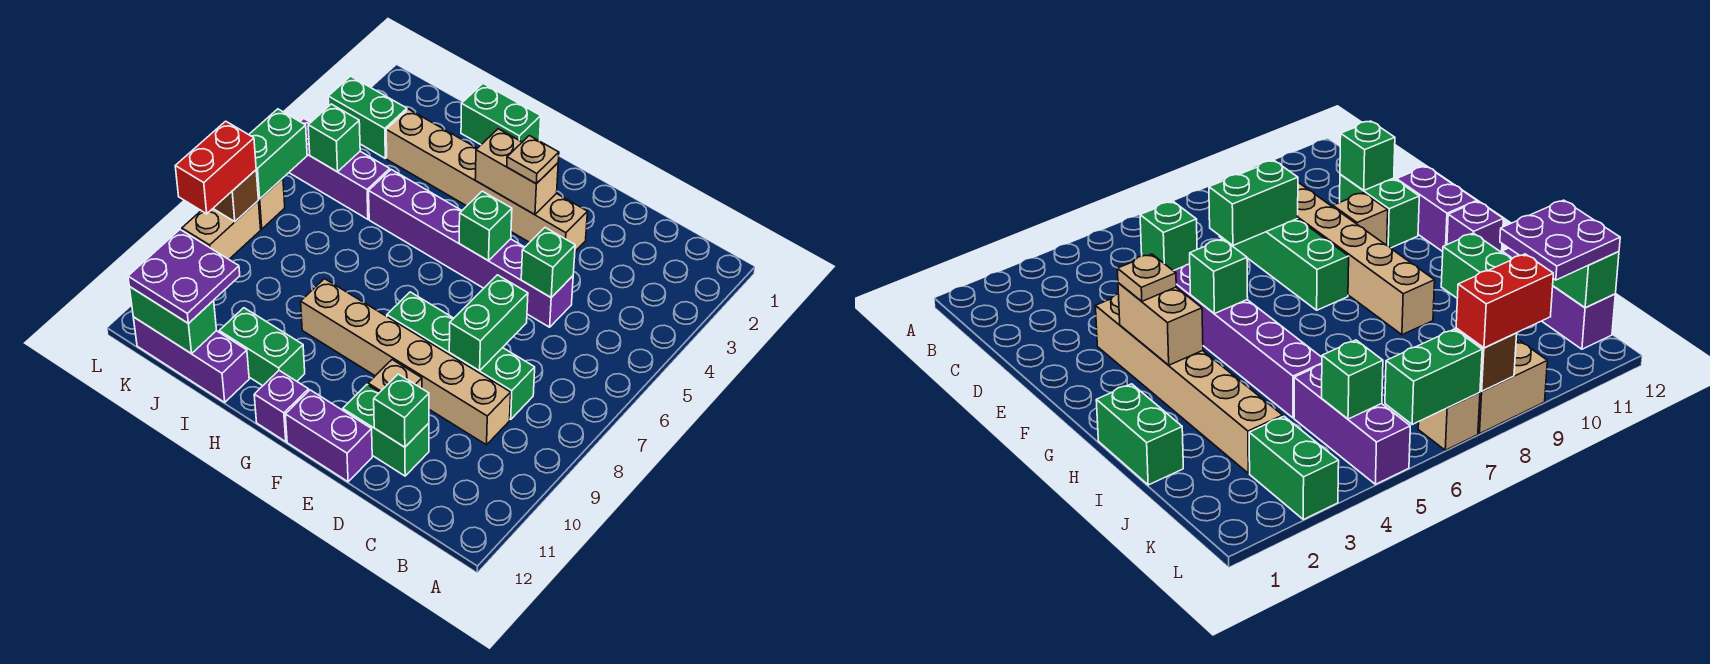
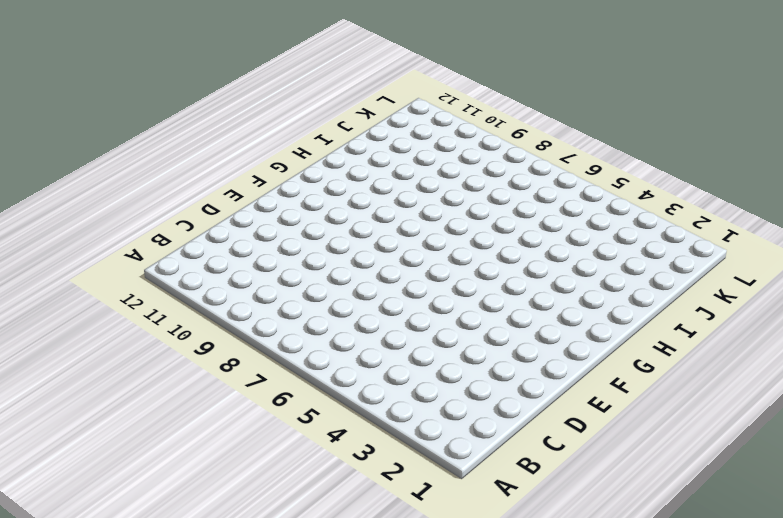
none -> green 1x4 brick [387,292,535,419]
none -> tan 1x6 brick [301,279,511,445]
none -> purple 1x6 brick [369,170,573,327]

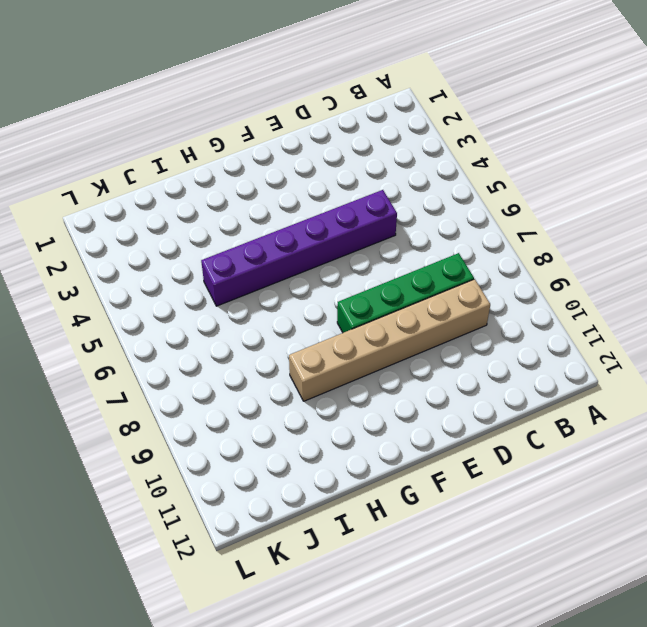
none -> green 1x2 brick [343,385,429,476]
none -> tan 1x6 brick [386,109,588,251]
none -> tan 1x1 brick [368,360,422,392]

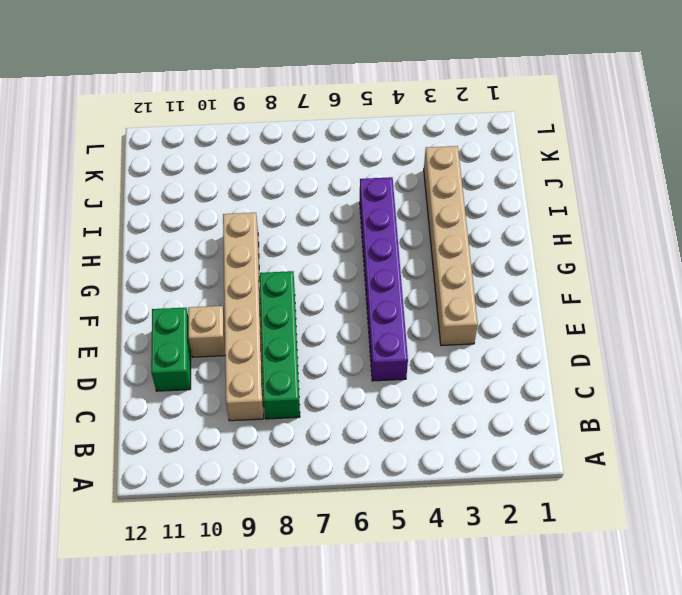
none -> purple 1x2 brick [285,390,372,482]
none -> purple 1x1 brick [254,371,309,442]
none -> green 1x2 brick [461,84,541,145]

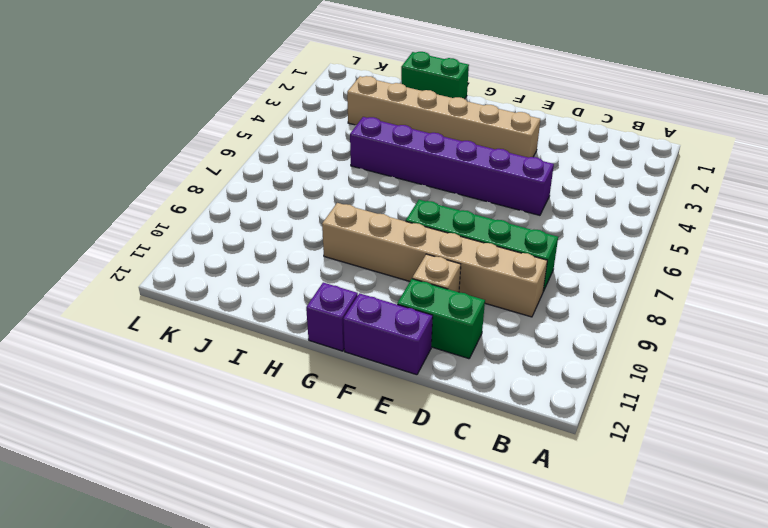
none -> green 1x2 brick [219,308,305,386]
none -> purple 1x3 brick [133,317,249,402]
none -> purple 1x3 brick [289,118,390,219]

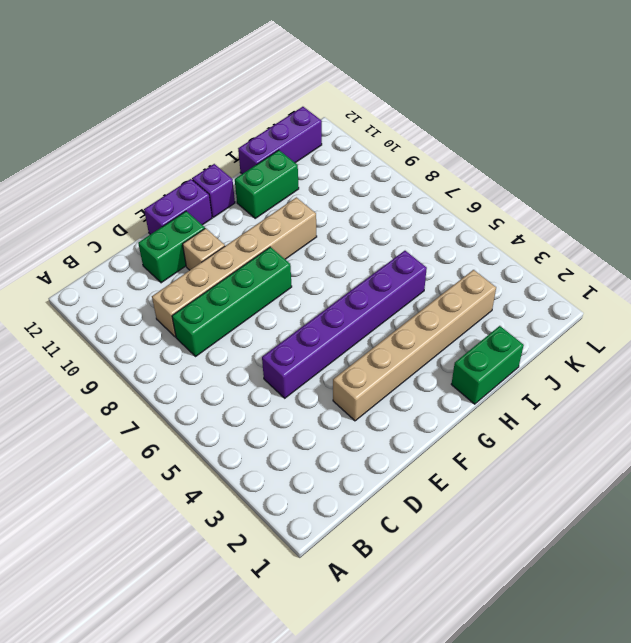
none -> purple 1x3 brick [289,118,390,219]
none -> green 1x2 brick [328,76,407,158]
none -> tan 1x1 brick [258,178,285,229]

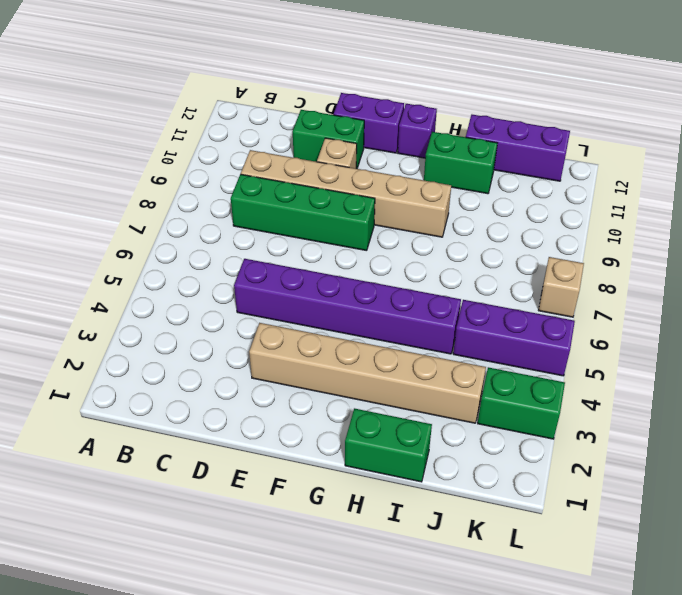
none -> tan 1x2 brick [182,201,261,259]
none -> green 1x1 brick [521,228,575,297]
none -> green 1x2 brick [449,275,528,371]

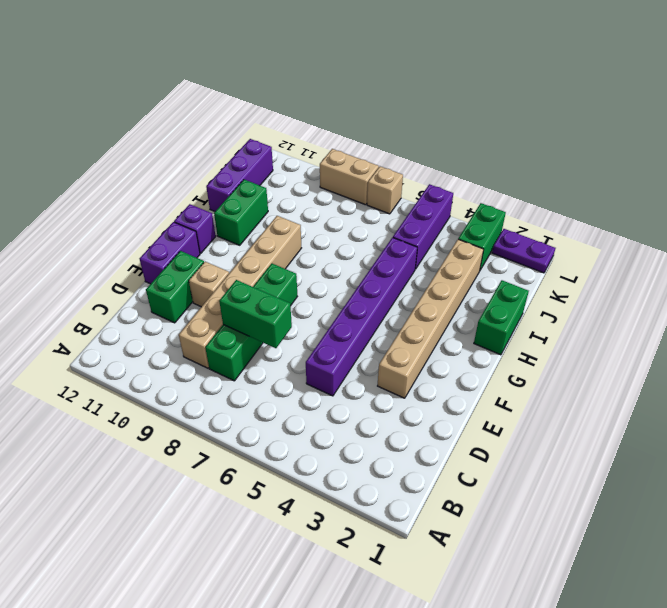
purple 1x2 plate [492,229,555,273] -> none
none -> green 1x1 brick [521,228,575,297]
none -> green 1x1 brick [374,374,429,447]
none -> tan 1x2 brick [475,129,558,215]

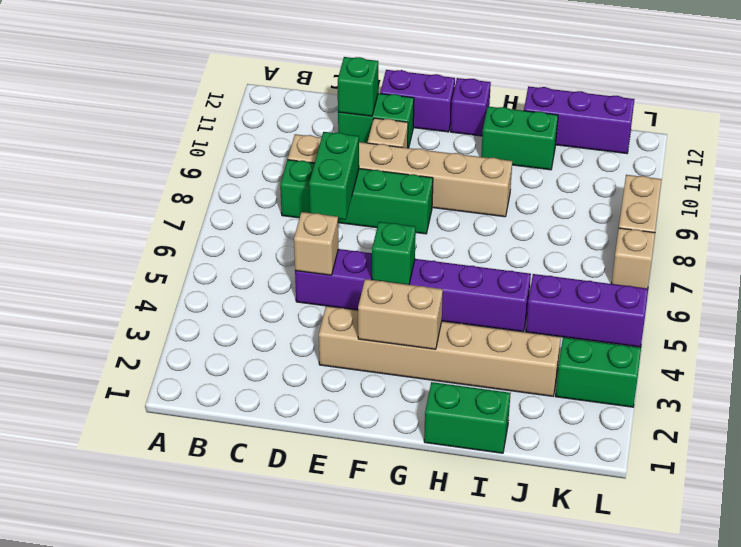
tan 1x1 brick [294,212,338,275] -> green 1x1 brick [521,228,575,297]
none -> green 1x2 brick [130,287,217,354]
none -> green 1x1 brick [308,104,360,172]
none -> green 1x2 brick [249,109,307,199]

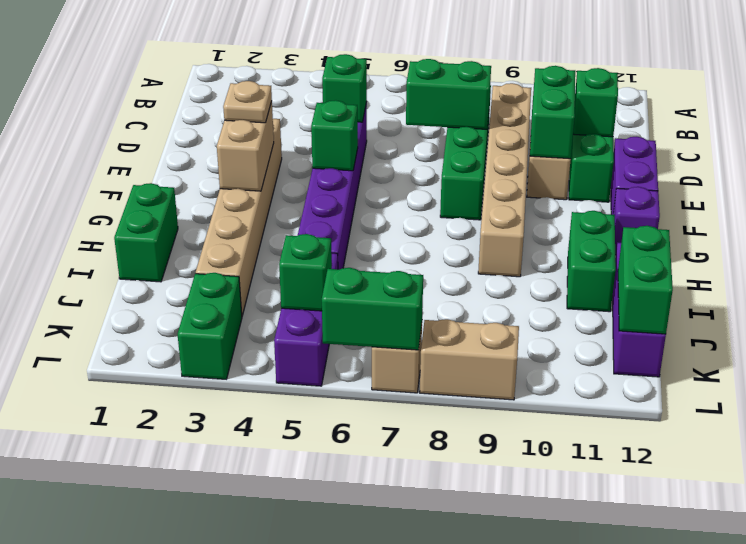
green 1x2 brick [530,66,575,159] -> none
none -> brown 1x1 brick [213,170,258,222]
none -> purple 2x2 plate [128,230,240,323]
none -> red 1x2 brick [175,121,256,214]

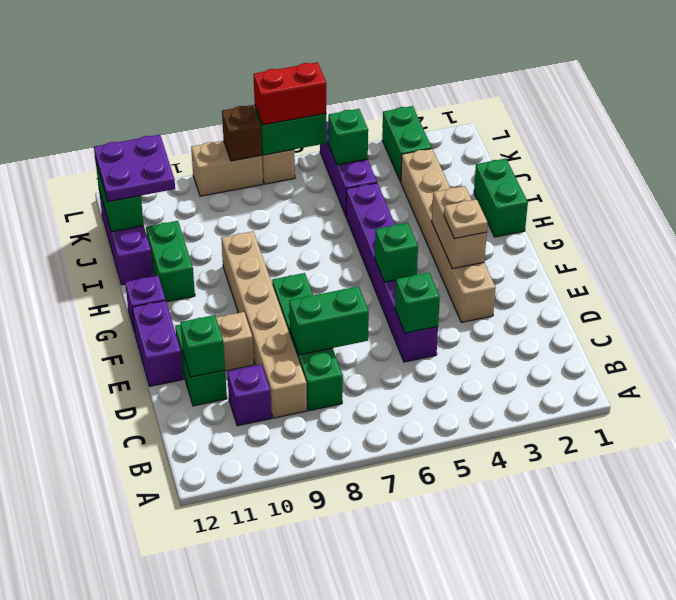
purple 1x1 brick [227,364,271,426] -> none
red 1x2 brick [254,62,326,125] -> red 1x2 brick moved to [175,121,256,214]

